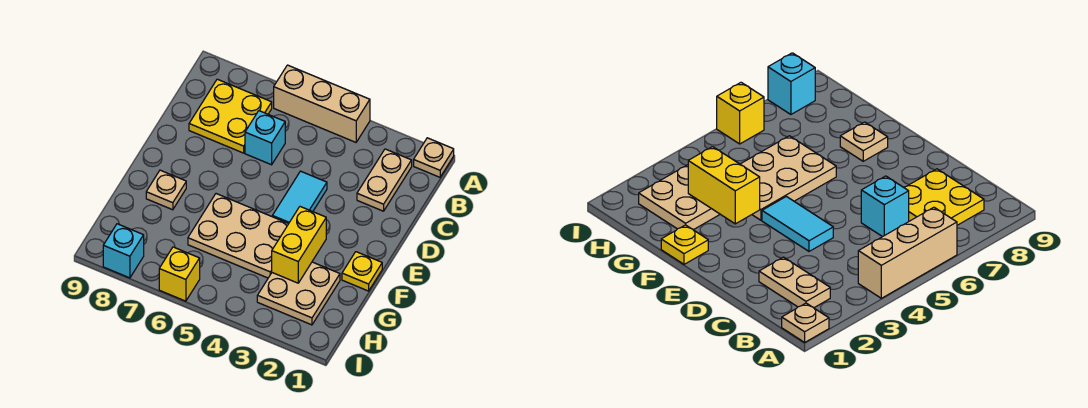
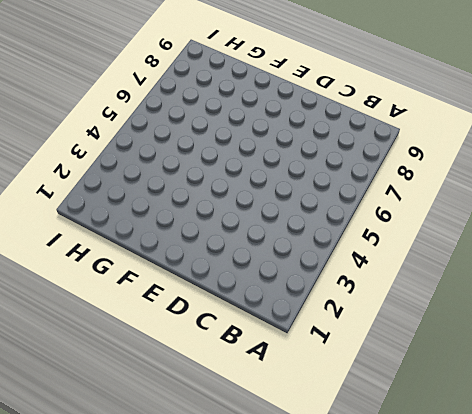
none -> tan 1x1 plate [414,138,454,177]
none -> tan 1x3 brick [274,65,370,142]
none -> tan 1x2 plate [357,149,412,211]

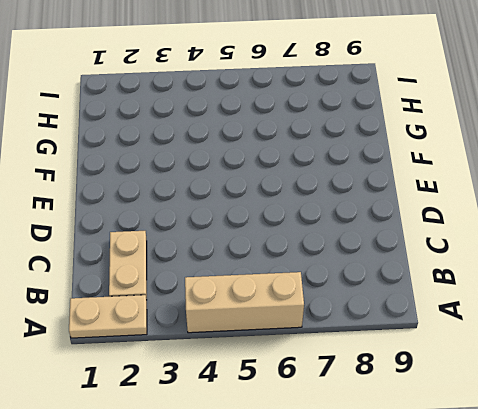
tan 1x2 plate [69,295,147,338] -> tan 1x1 plate [414,138,454,177]
none -> yellow 2x2 plate [189,79,272,153]
none -> cyan 1x1 brick [245,111,285,165]
none -> cyan 1x2 tile [272,171,327,224]

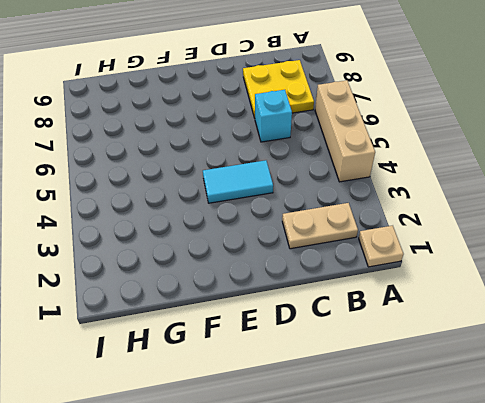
none -> yellow 1x1 plate [342,252,382,291]
none -> tan 2x3 plate [188,194,288,278]
none -> tan 1x1 plate [146,170,186,210]

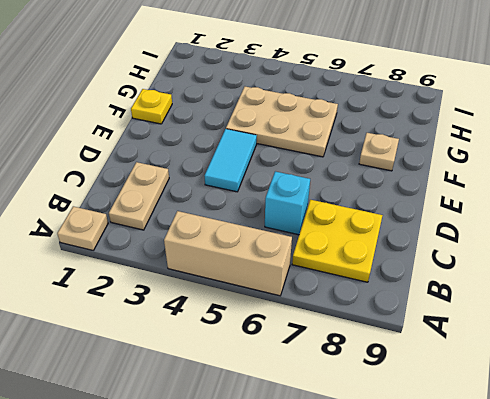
none -> tan 2x2 plate [257,262,340,325]
none -> yellow 1x1 brick [159,247,200,301]
none -> cyan 1x1 brick [103,224,144,278]

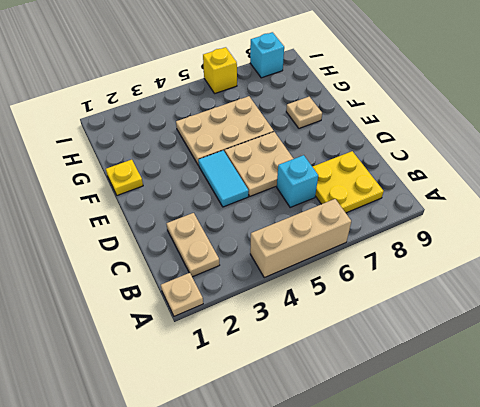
tan 2x2 plate [225,132,293,196] -> tan 2x2 plate moved to [257,262,340,325]
none -> yellow 1x2 brick [272,207,326,283]

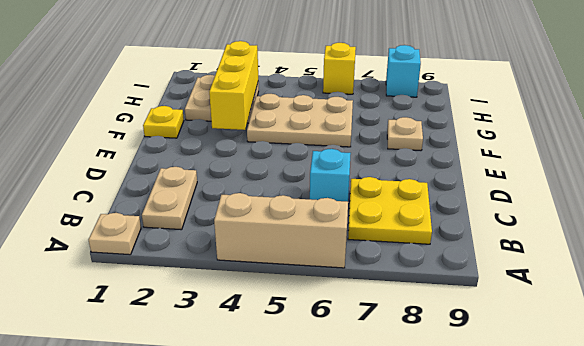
yellow 1x3 brick [209,41,258,130] -> yellow 1x2 brick [272,207,326,283]
none -> cyan 1x2 tile [272,171,327,224]

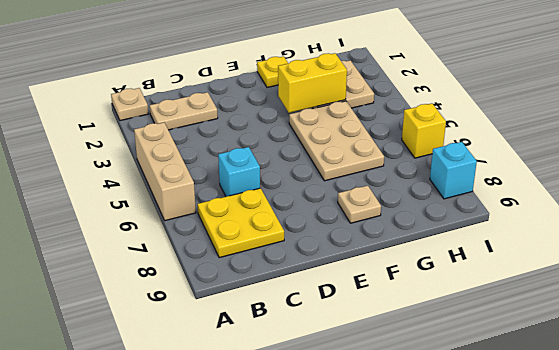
none -> cyan 1x2 tile [272,171,327,224]

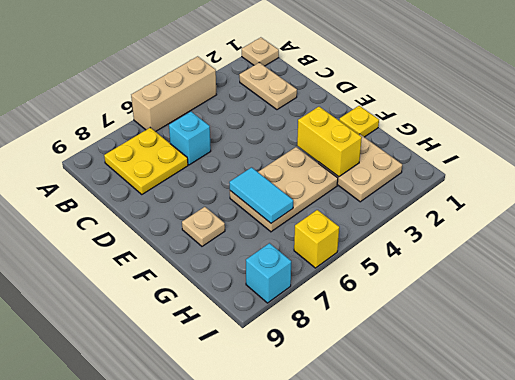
cyan 1x2 tile [229,167,293,223] -> cyan 1x2 tile moved to [272,171,327,224]

